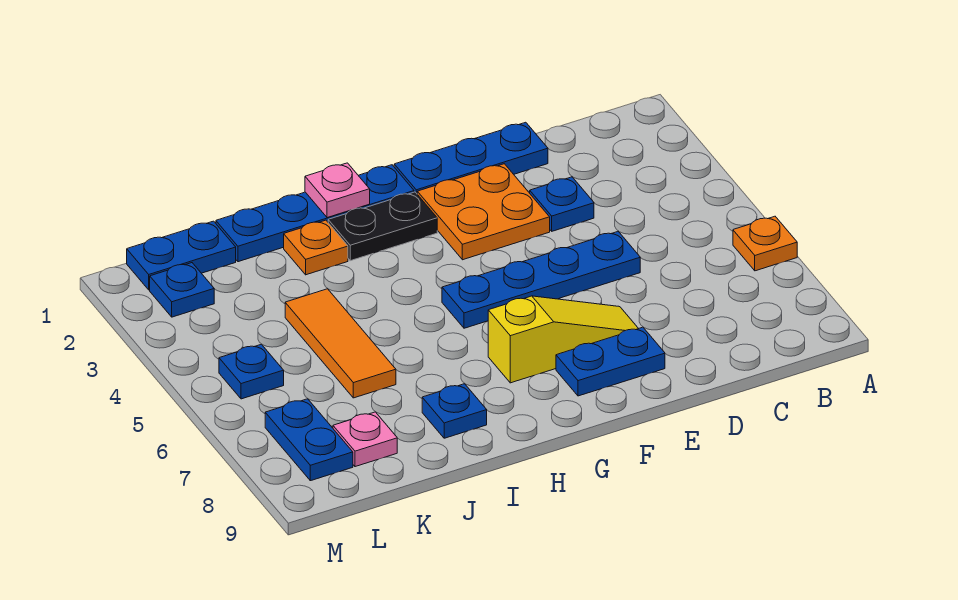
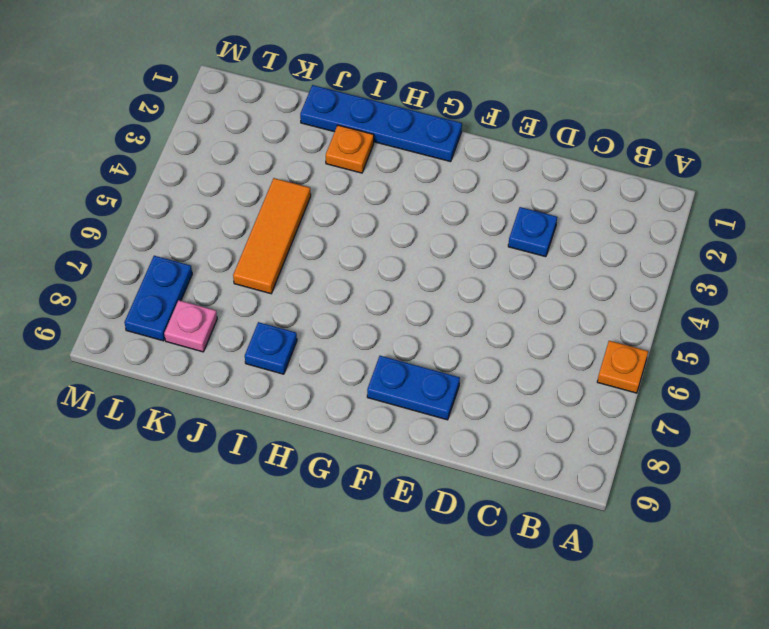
none -> blue 1x3 plate [394,122,548,193]
none -> blue 1x4 plate [442,231,640,328]
none -> orange 2x2 plate [417,164,550,260]

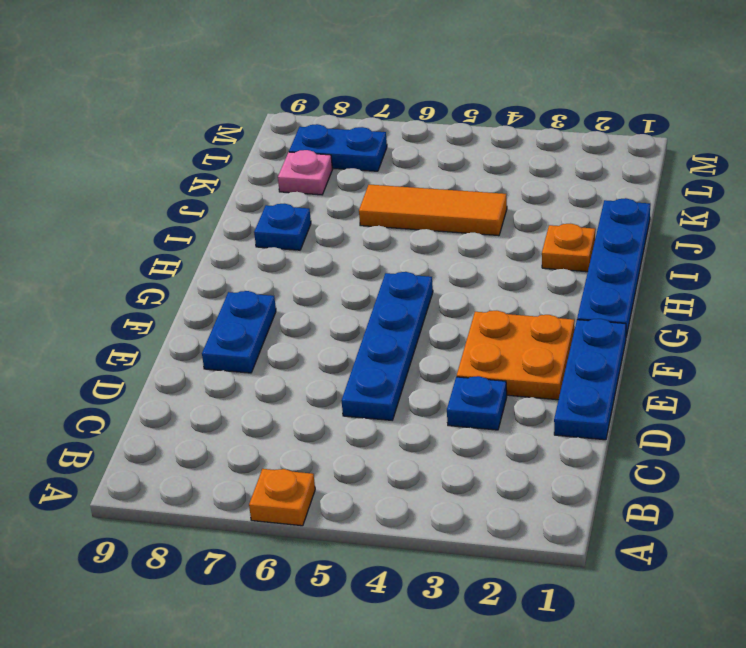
none -> yellow 1x3 slope [488,296,639,383]
none -> black 1x2 plate [328,192,437,261]
none -> blue 1x2 plate [127,221,236,290]

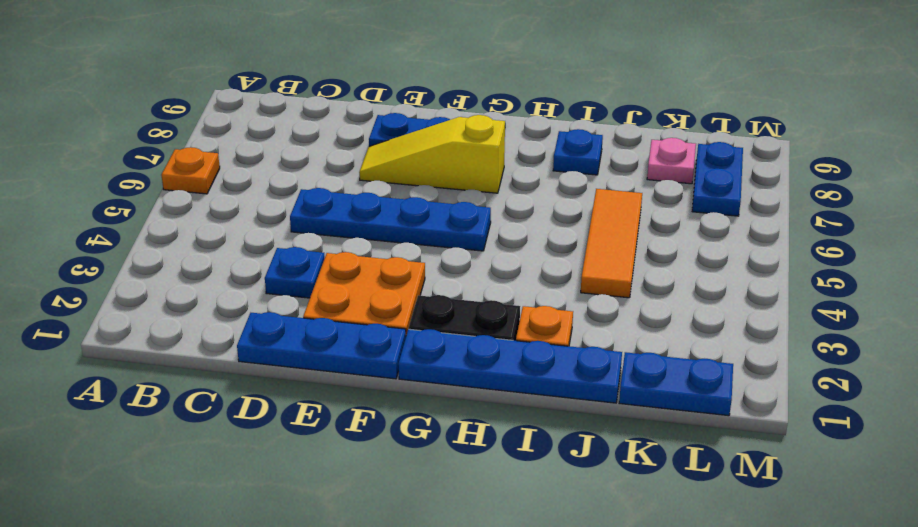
none -> blue 1x1 plate [150,263,214,317]
none -> blue 1x1 plate [219,344,284,399]
none -> pink 1x1 plate [305,163,370,218]

